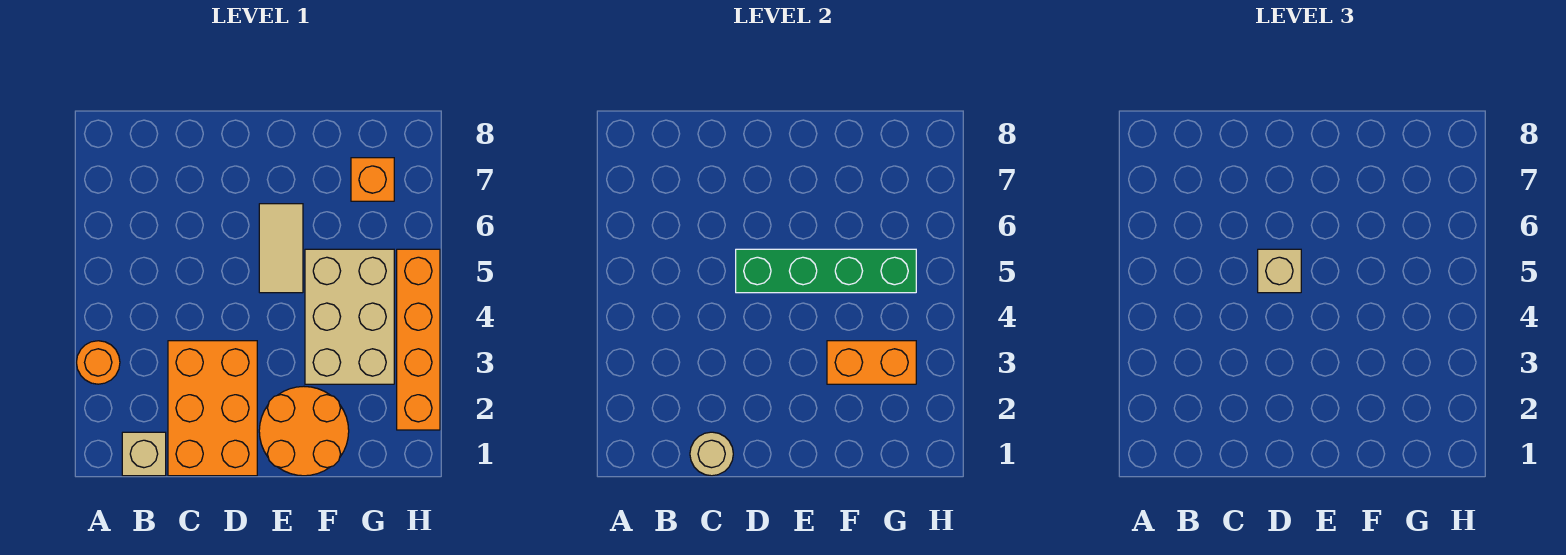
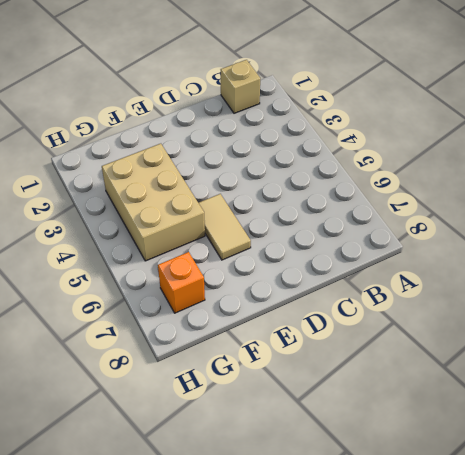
none -> orange 1x1 round brick [76,341,120,384]
none -> orange 2x3 brick [168,341,257,476]
none -> orange 2x2 round brick [259,387,349,476]

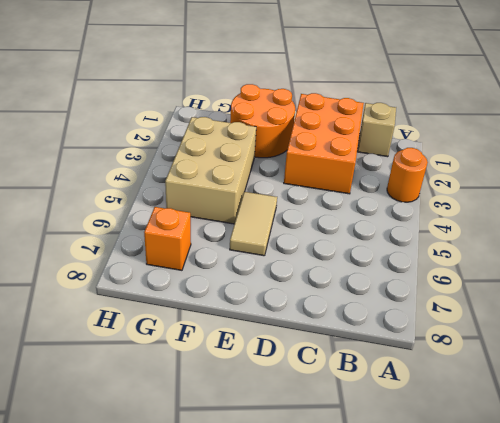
none -> orange 1x4 brick [397,249,440,430]
none -> tan 1x1 round brick [690,432,733,476]
none -> green 1x4 brick [736,249,916,293]

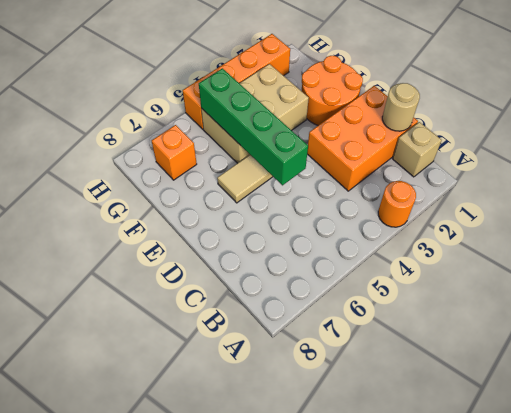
none -> orange 1x2 brick [827,341,916,384]
none -> tan 1x1 brick [1258,249,1301,293]

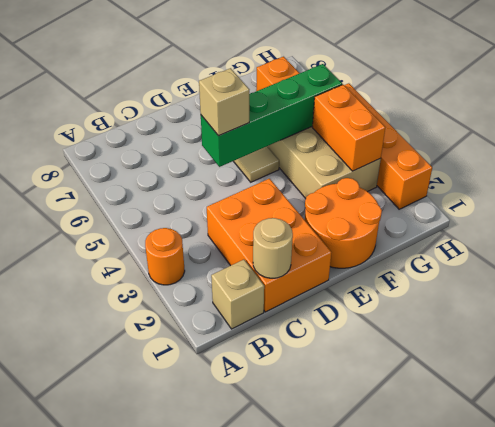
orange 1x2 brick [312,85,385,171] -> orange 1x2 brick turned to [827,341,916,384]

